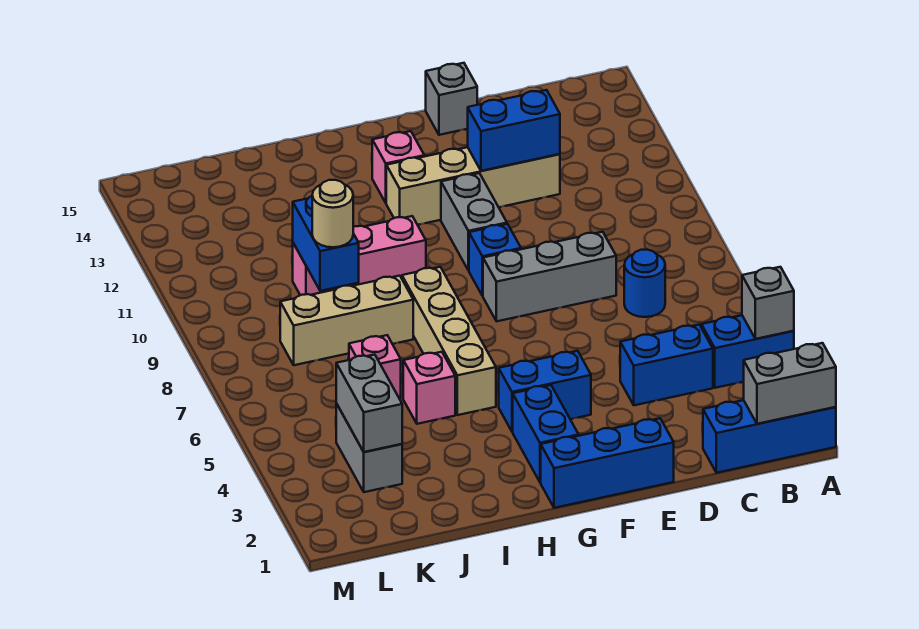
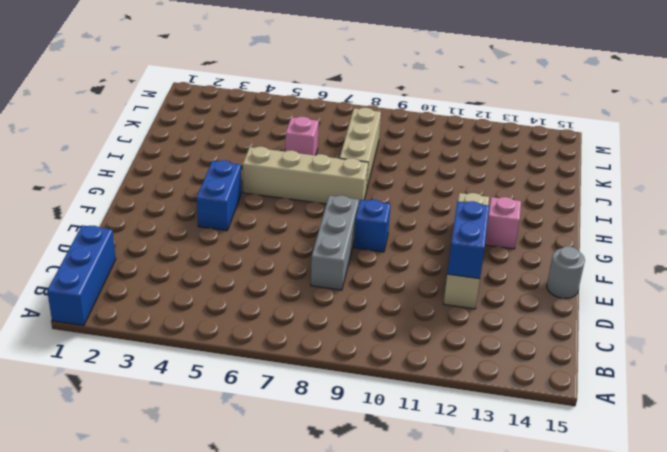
grey 1x1 round brick [547,246,585,298] -> grey 1x1 brick [426,63,477,135]
none -> blue 1x2 brick [701,315,794,388]
none -> blue 1x2 brick [620,325,713,405]
none -> blue 1x1 round brick [624,250,665,317]

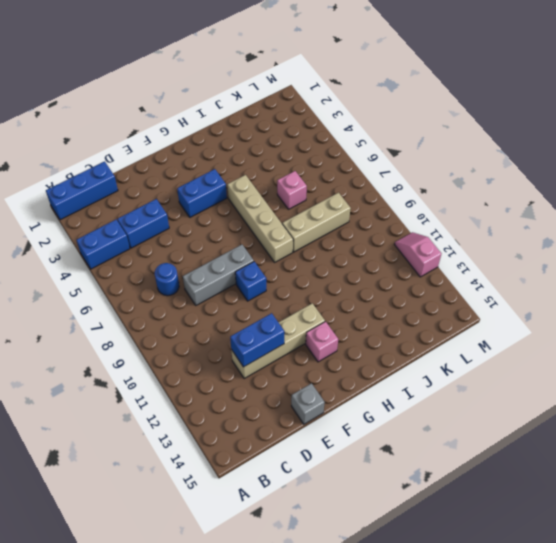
pink 1x2 slope [394,232,442,277] -> none
none -> blue 1x3 brick [541,418,674,508]
none -> grey 1x2 brick [441,173,507,271]
none -> blue 1x2 brick [513,385,579,483]

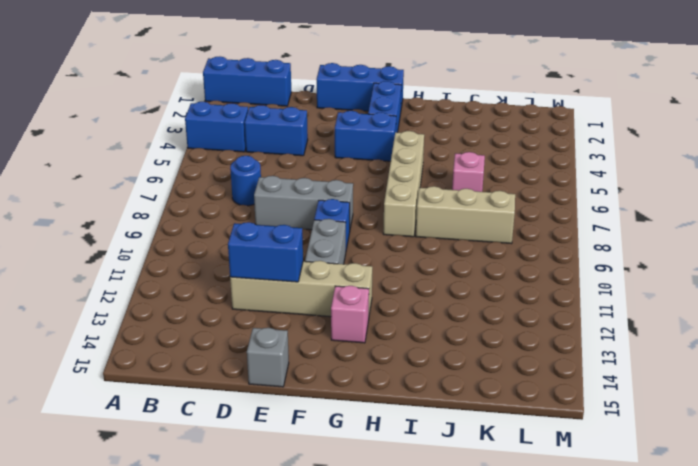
none -> pink 1x3 brick [293,216,426,295]
none -> pink 1x1 brick [403,352,455,424]
none -> grey 1x2 brick [336,404,402,492]

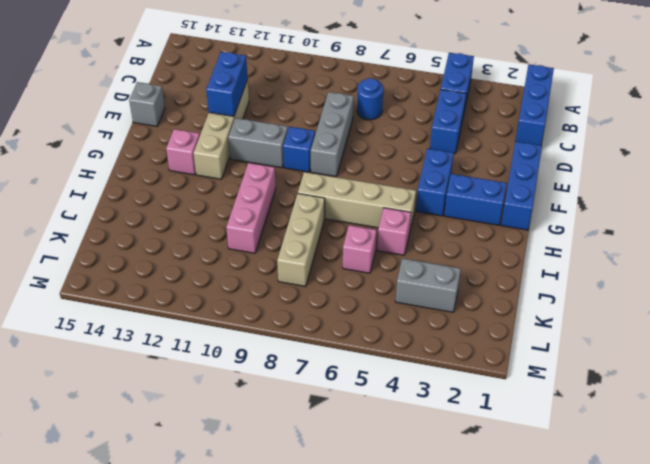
none -> grey 1x2 brick [744,343,836,424]
none -> grey 1x1 brick [742,267,794,339]
none -> blue 1x2 brick [293,196,359,291]

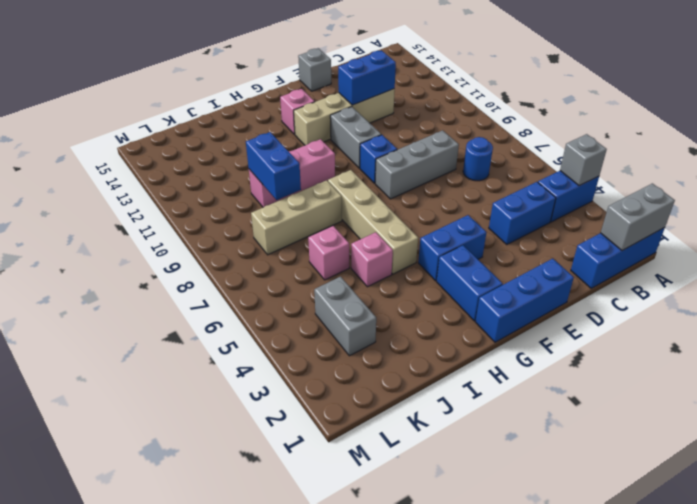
none -> grey 1x2 brick [336,355,402,452]
none -> tan 1x1 round brick [312,180,353,247]

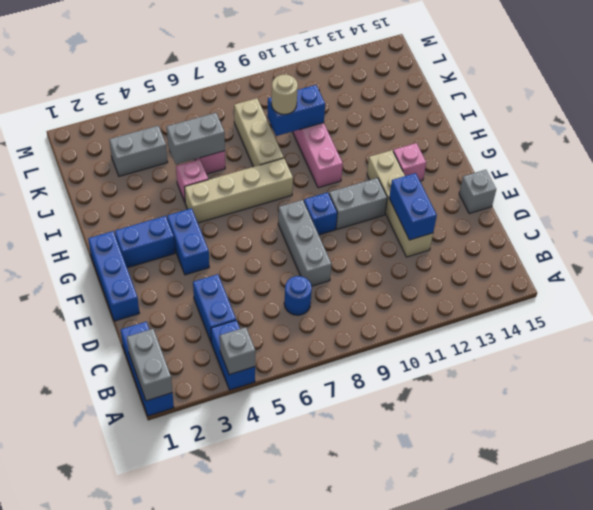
grey 1x2 brick [167,113,225,164] -> grey 1x2 brick moved to [336,355,402,452]

